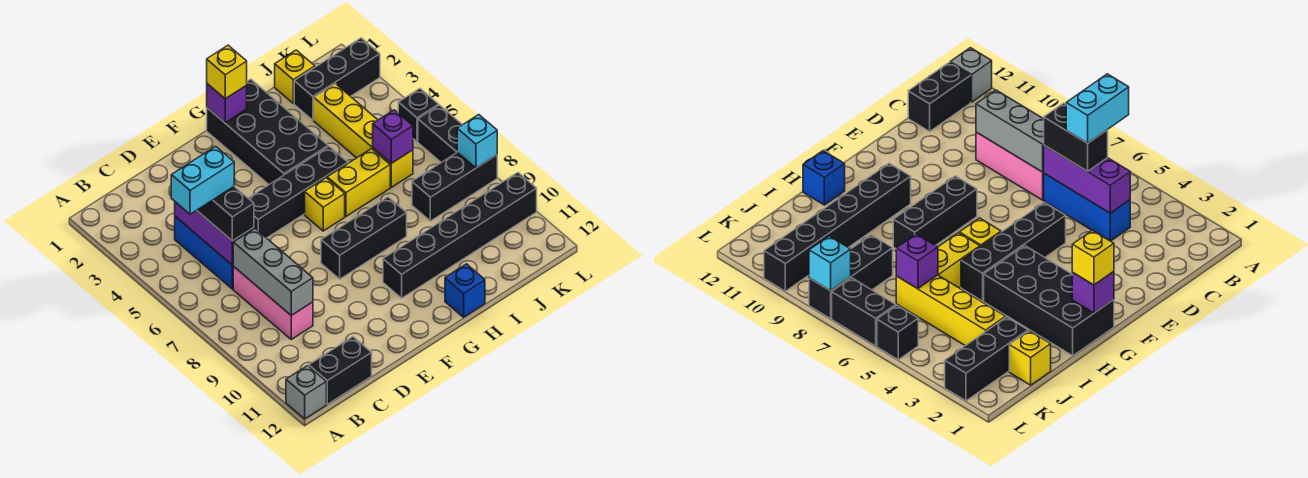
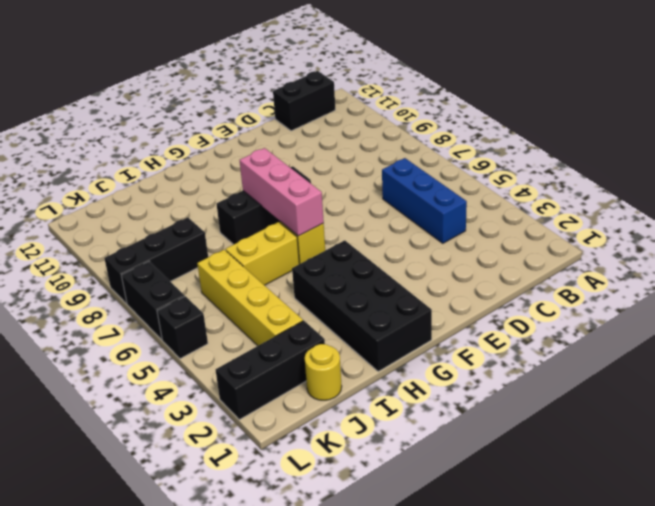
pink 1x3 brick [240,148,324,236] -> pink 1x3 brick moved to [233,266,313,339]
yellow 1x1 round brick [305,344,342,400] -> yellow 1x1 brick [275,50,315,103]
none -> grey 1x1 brick [286,366,326,419]
none -> black 1x4 brick [249,146,348,238]
none -> black 1x6 brick [383,173,537,298]

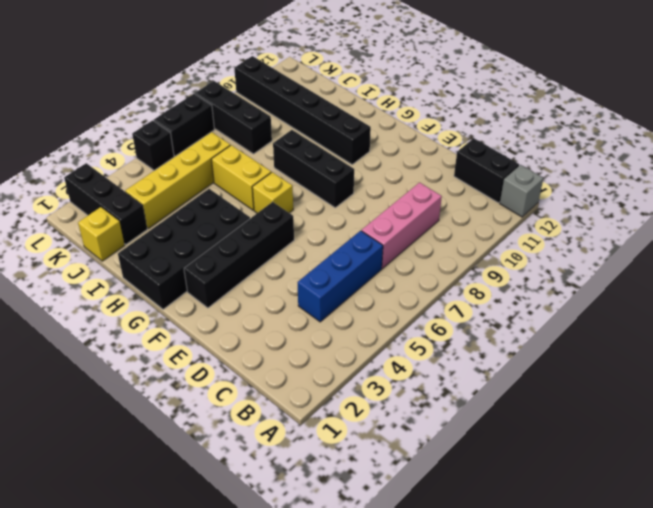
black 1x4 brick [184,202,294,308] -> black 1x4 brick turned to [249,146,348,238]
none -> blue 1x1 brick [445,264,485,317]
none -> purple 1x3 brick [175,202,254,265]
none -> grey 1x3 brick [233,229,313,315]

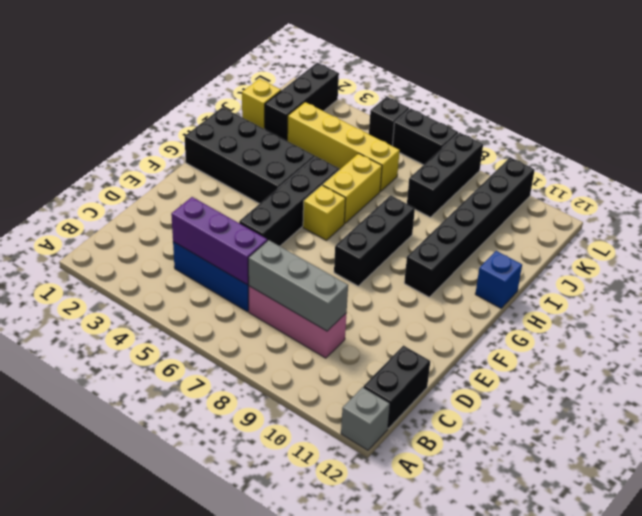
none -> purple 1x1 brick [207,84,247,123]
none -> purple 1x1 brick [373,110,413,163]
none -> cyan 1x1 brick [457,115,497,168]

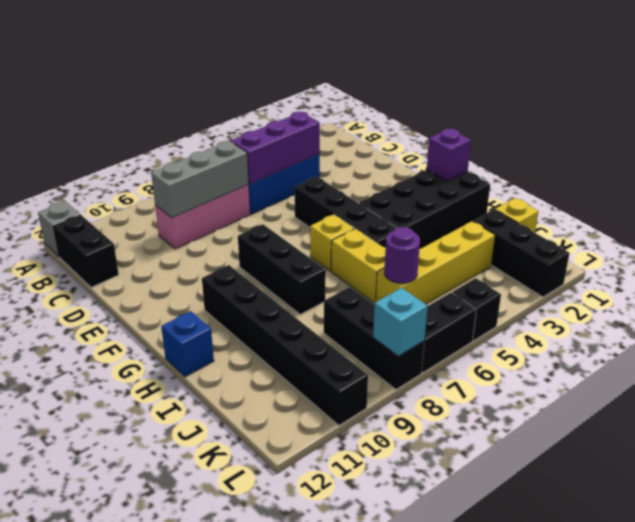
purple 1x1 round brick [384,227,420,283] -> purple 1x1 brick [373,110,413,163]
none -> black 1x2 brick [197,186,254,241]
none -> yellow 1x1 brick [207,45,247,99]
none -> cyan 1x2 brick [171,146,234,214]

